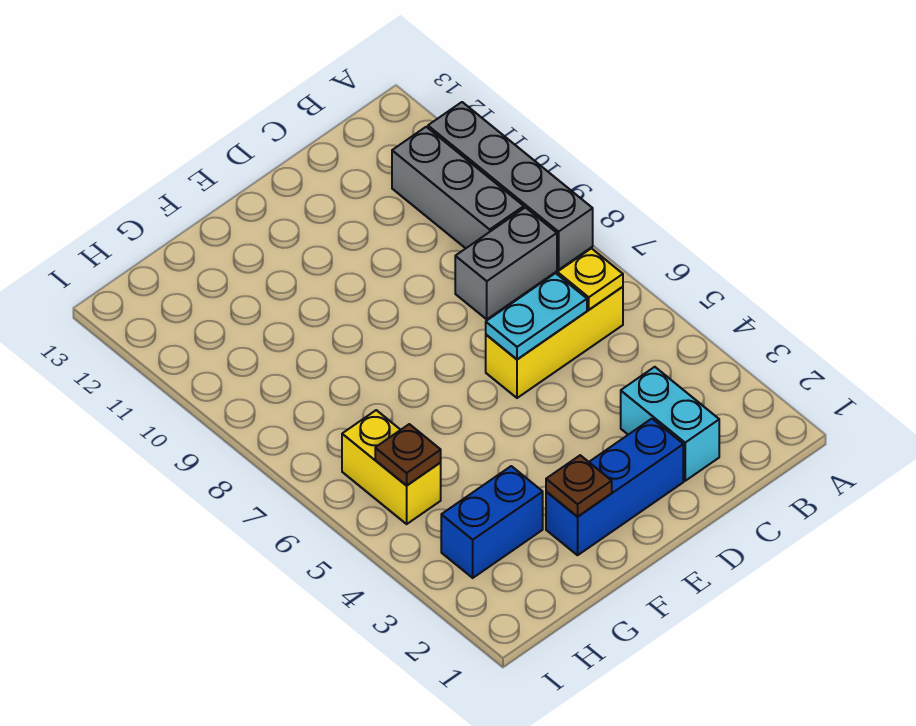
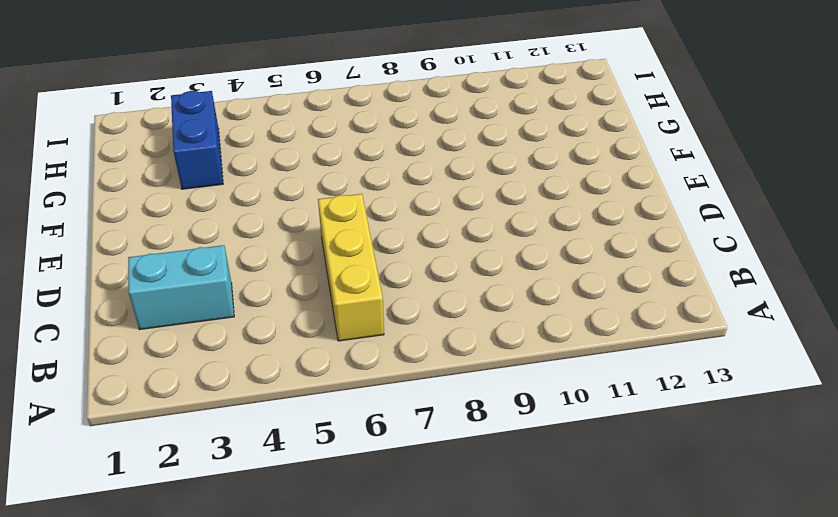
none -> grey 1x4 brick [428,102,593,270]
none -> grey 1x2 brick [455,207,557,319]
none -> grey 1x3 brick [392,127,524,248]

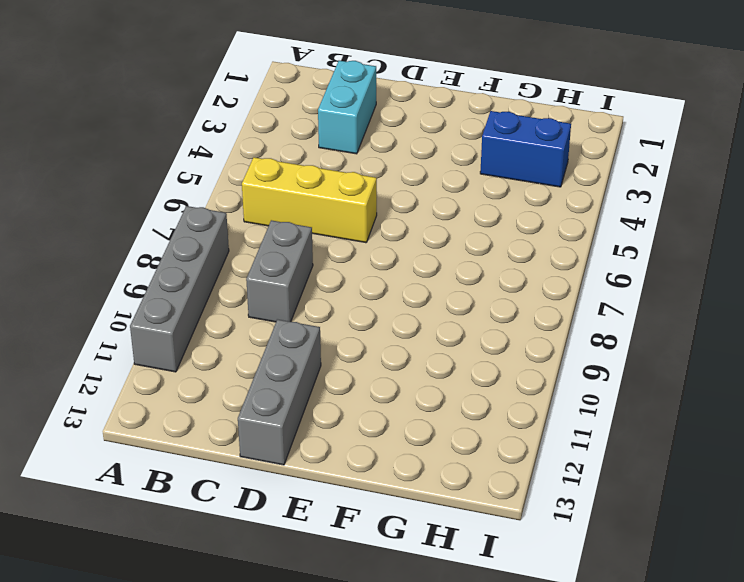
grey 1x2 brick [246,220,313,322] -> grey 1x2 brick turned to [455,207,557,319]
grey 1x3 brick [238,319,321,465] -> grey 1x3 brick moved to [392,127,524,248]
none -> blue 1x3 brick [546,419,683,555]
none -> yellow 1x2 brick [342,410,441,524]
none -> yellow 1x1 plate [557,248,623,310]

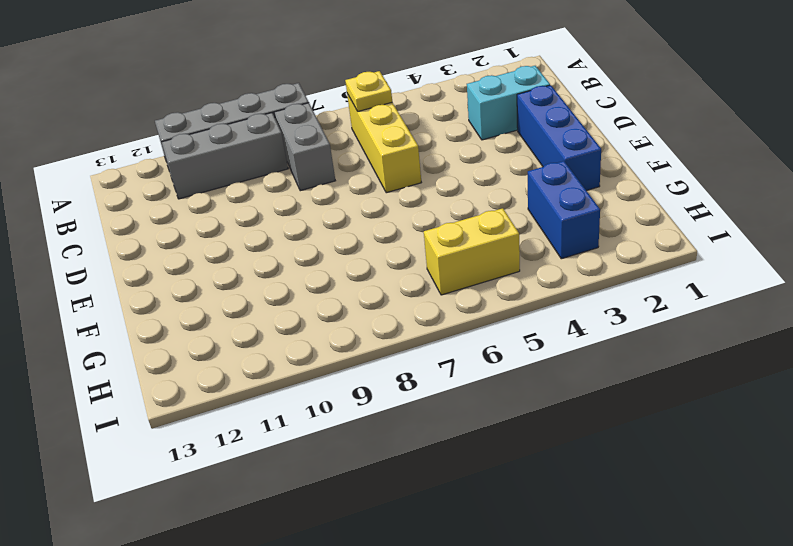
none -> cyan 1x2 plate [486,273,587,359]
none -> brown 1x1 plate [546,455,612,517]
none -> brown 1x1 plate [375,424,441,486]

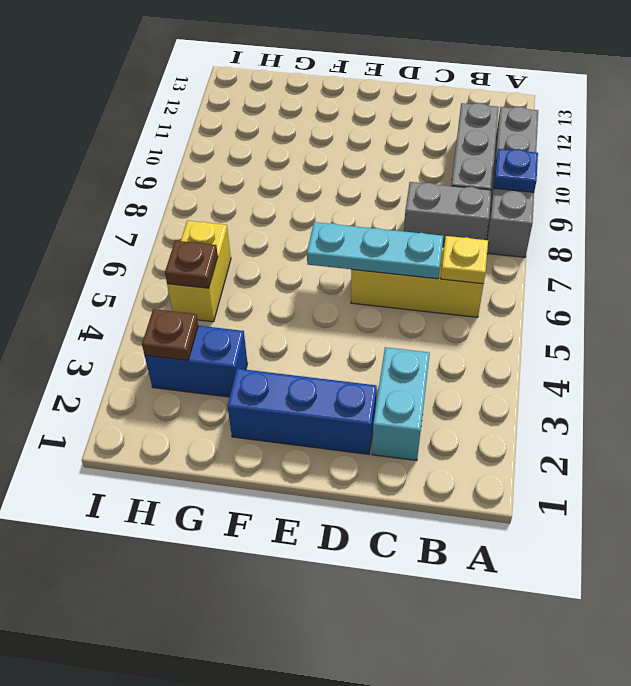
blue 1x1 plate [494,149,538,192] -> none
cyan 1x3 plate [307,222,443,279] -> cyan 1x2 plate [486,273,587,359]
brown 1x1 plate [142,309,198,360] -> brown 1x1 plate moved to [546,455,612,517]

